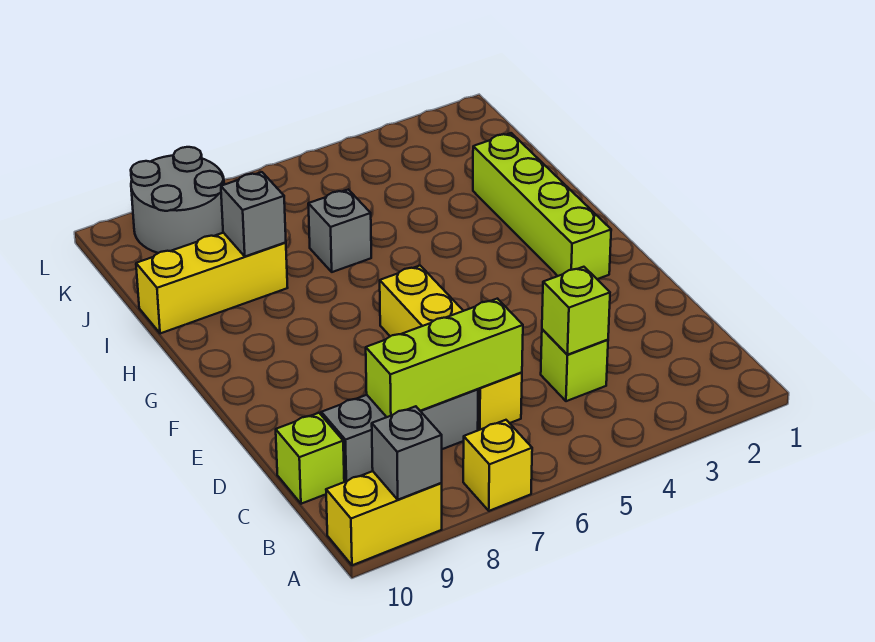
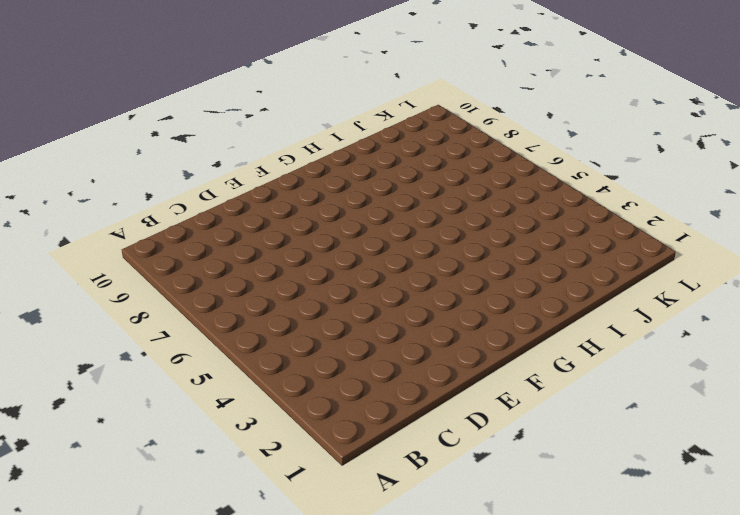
none -> yellow 1x1 brick [463,420,532,511]
none -> yellow 1x2 brick [326,471,442,565]
none -> lime 1x1 brick [541,329,608,401]

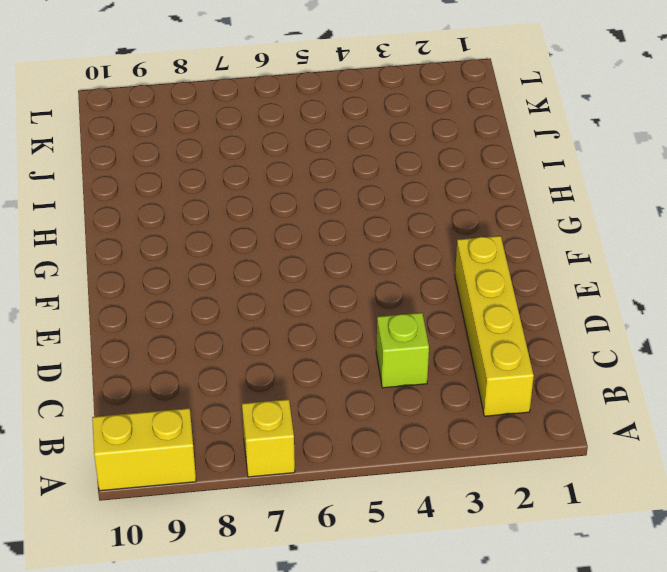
yellow 1x4 brick [455,236,534,416] -> yellow 1x4 brick moved to [380,266,522,430]
none -> grey 1x3 brick [321,389,478,482]
none -> lime 1x1 brick [276,413,344,504]
none -> lime 1x4 brick [473,133,611,279]

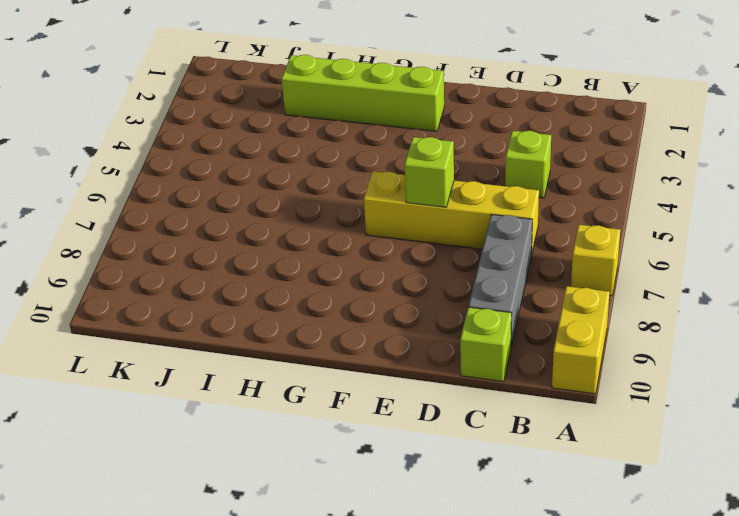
lime 1x1 brick [405,137,454,207] -> lime 1x1 brick moved to [542,267,610,355]
none -> grey 1x1 brick [308,190,371,272]
none -> yellow 1x3 brick [136,233,288,334]
none -> grey 2x2 round brick [131,147,224,253]

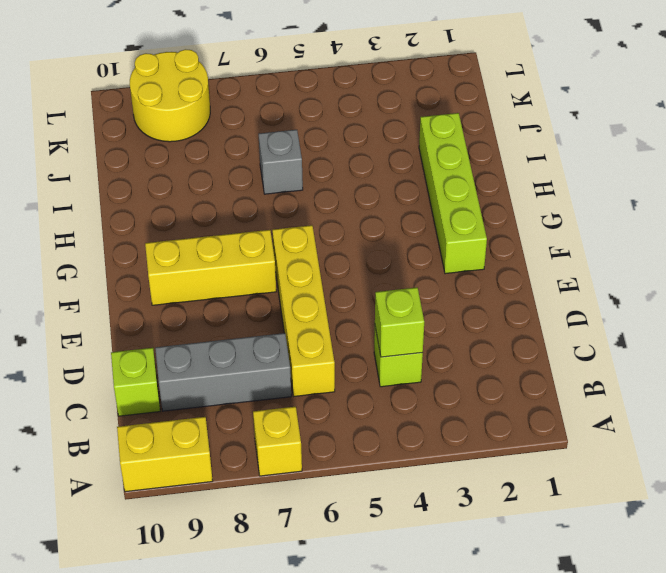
yellow 1x3 brick [145,230,276,305] -> yellow 1x3 brick moved to [136,233,288,334]
yellow 2x2 round brick [130,49,210,142] -> grey 2x2 round brick [131,147,224,253]
none -> grey 1x1 brick [372,406,442,500]
none -> lime 1x3 brick [366,299,523,417]
none -> grey 1x1 brick [221,172,286,256]

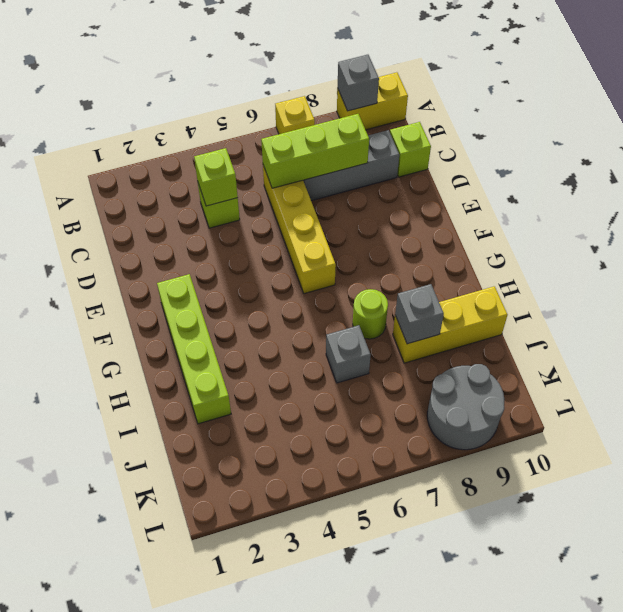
lime 1x1 round brick [353,289,388,339] -> none

